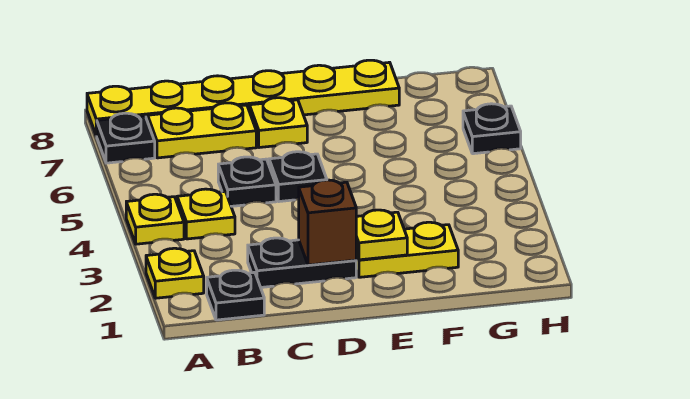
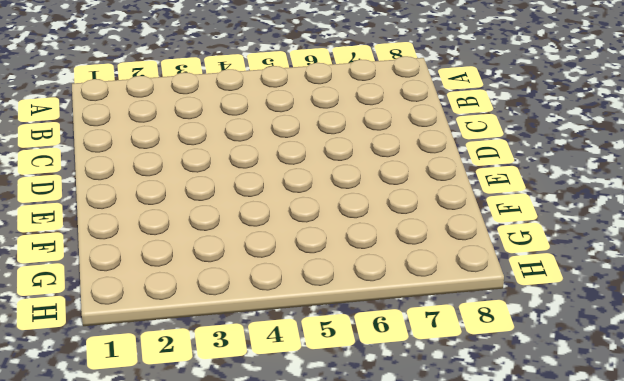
none -> yellow 1x1 plate [146,248,204,298]
none -> yellow 1x1 plate [126,194,184,244]
none -> black 1x1 plate [97,113,155,163]

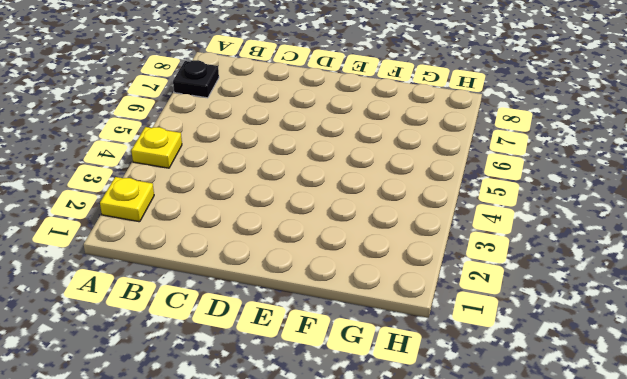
none -> yellow 1x6 plate [87,60,399,136]
none -> black 1x1 plate [207,270,264,320]
none -> yellow 1x1 plate [177,189,235,239]

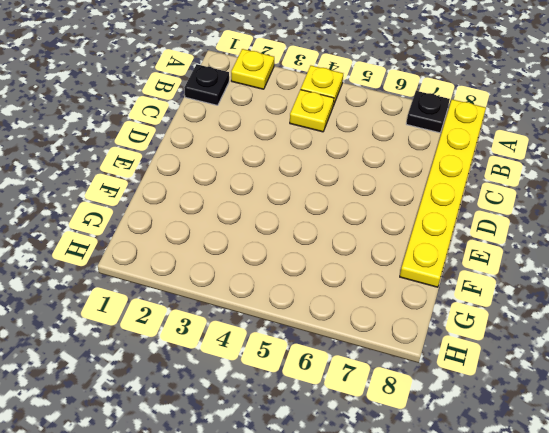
none -> yellow 1x2 plate [148,103,256,158]
none -> black 1x2 plate [248,238,356,287]
none -> black 1x1 plate [218,157,276,206]

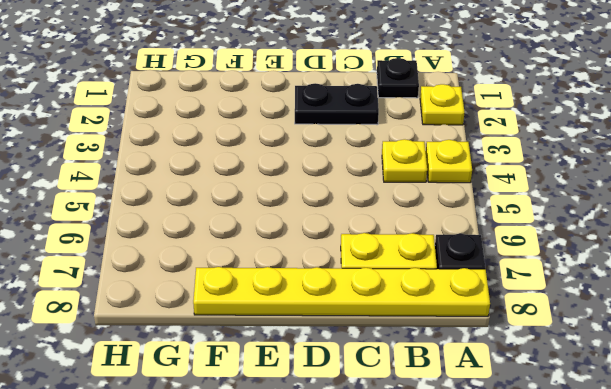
none -> black 1x1 plate [218,157,276,206]
none -> black 1x1 plate [269,152,327,202]
none -> yellow 1x1 plate [249,98,307,148]

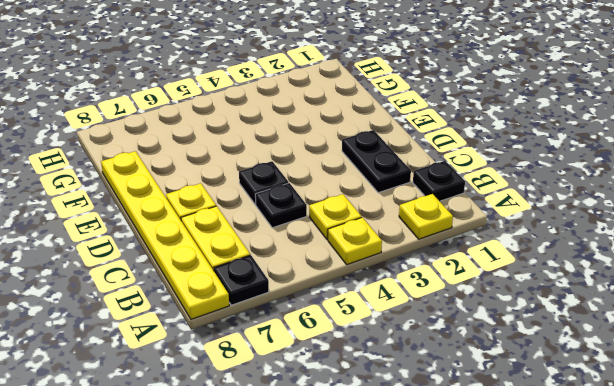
none -> yellow 1x2 plate [356,222,458,277]
none -> black 1x1 plate [463,104,521,154]
none -> brown 1x1 brick [299,180,356,265]

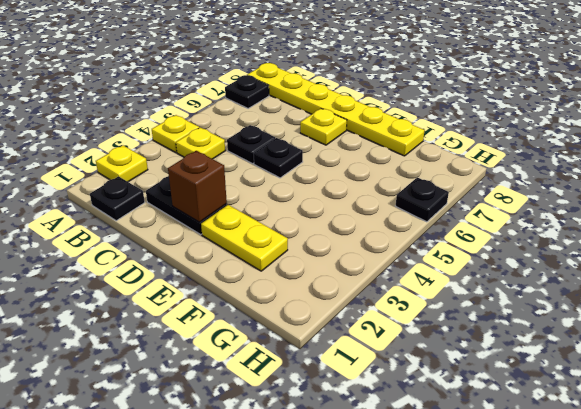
none -> yellow 1x2 plate [148,103,256,158]
none -> yellow 1x1 plate [356,210,407,260]

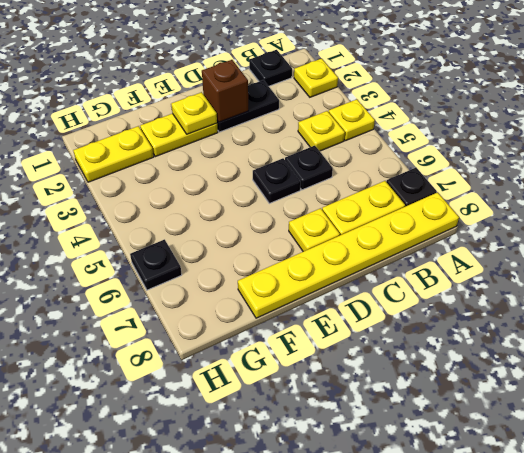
yellow 1x2 plate [73,126,154,182] -> none

